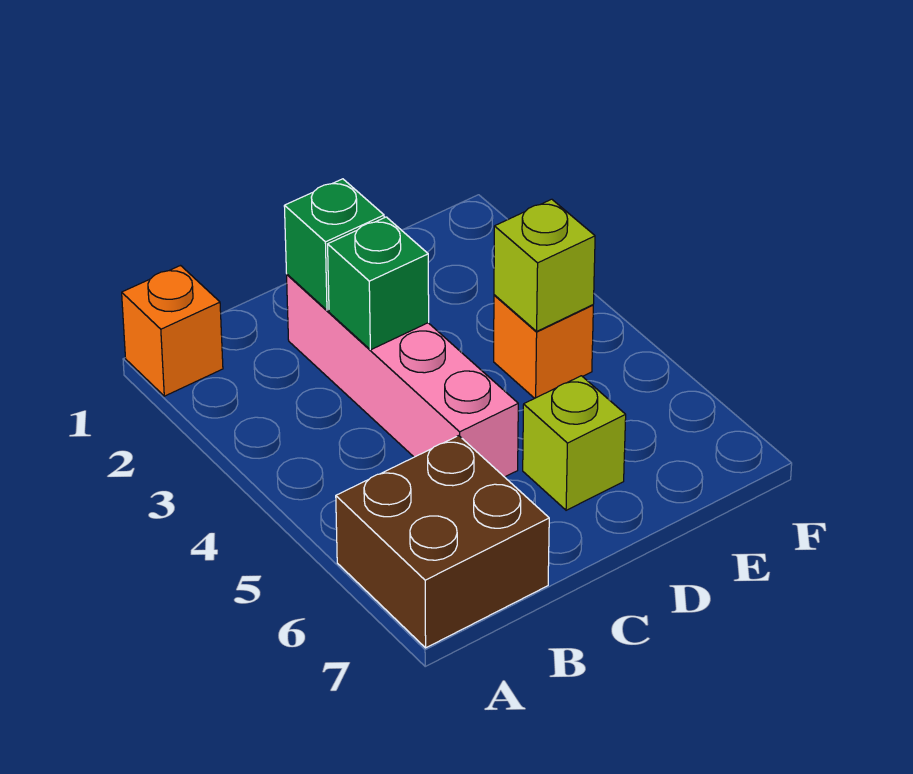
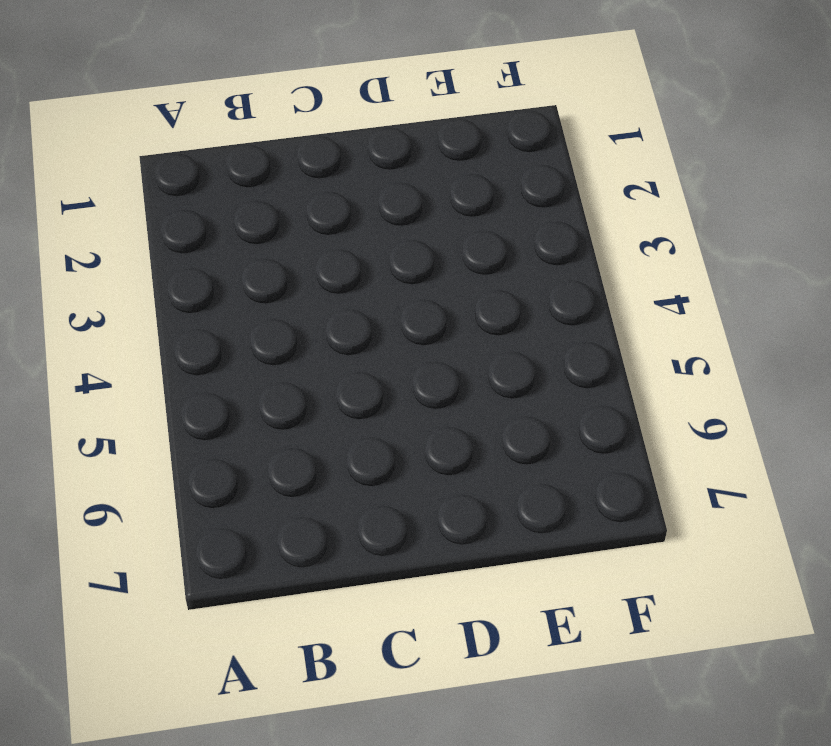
none -> orange 1x1 brick [122,266,223,396]
none -> brown 2x2 brick [336,436,549,648]

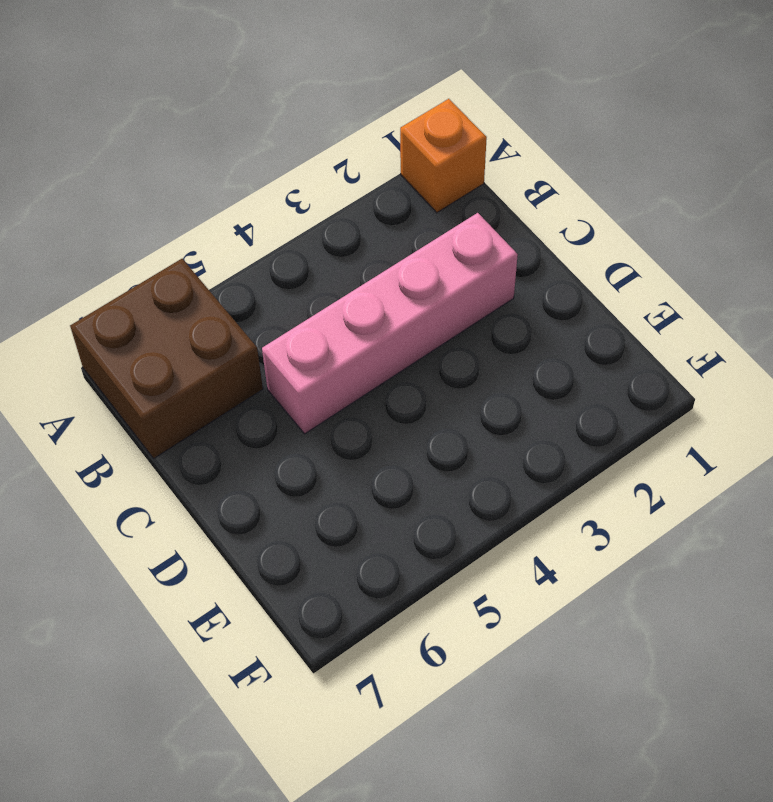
none -> lime 1x1 brick [523,376,626,510]
none -> orange 1x1 brick [494,295,593,398]

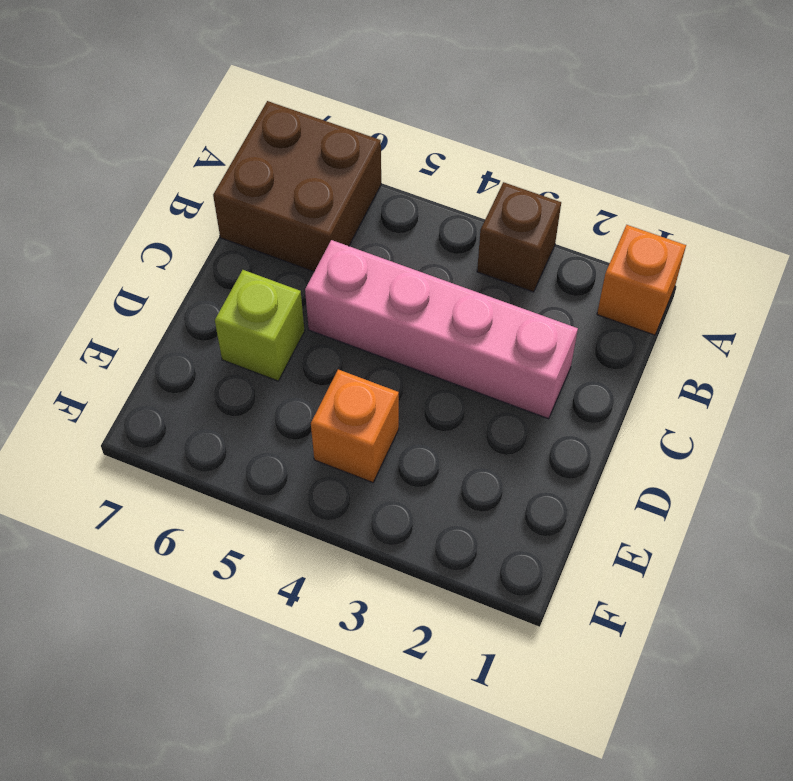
brown 1x1 brick [477,182,561,292] -> none
none -> green 1x1 brick [284,179,384,310]
none -> green 1x1 brick [328,217,429,350]

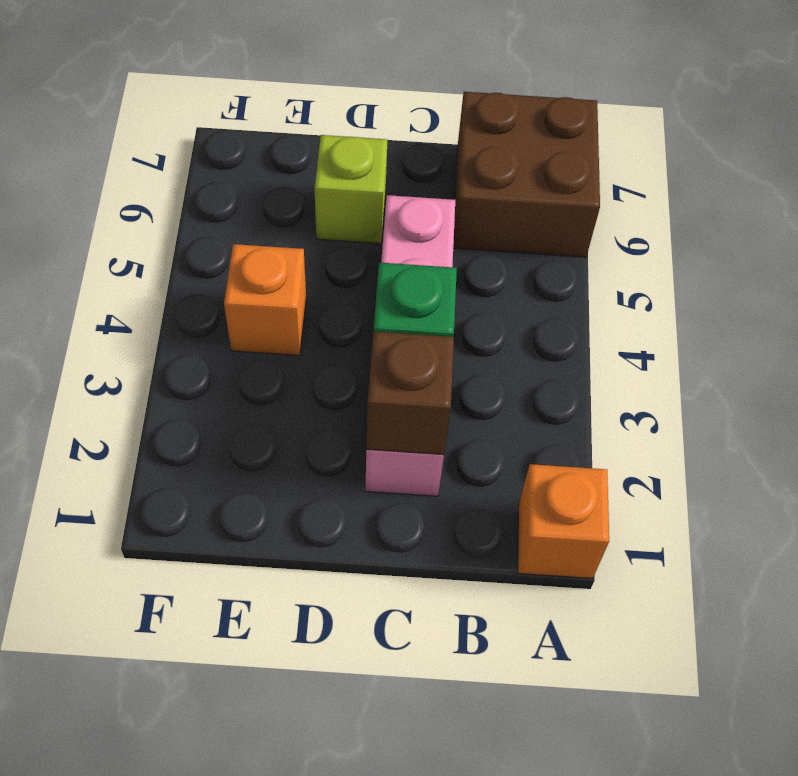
brown 1x1 brick [366,332,454,455] -> green 1x1 brick [284,179,384,310]
none -> lime 1x1 brick [494,199,595,331]

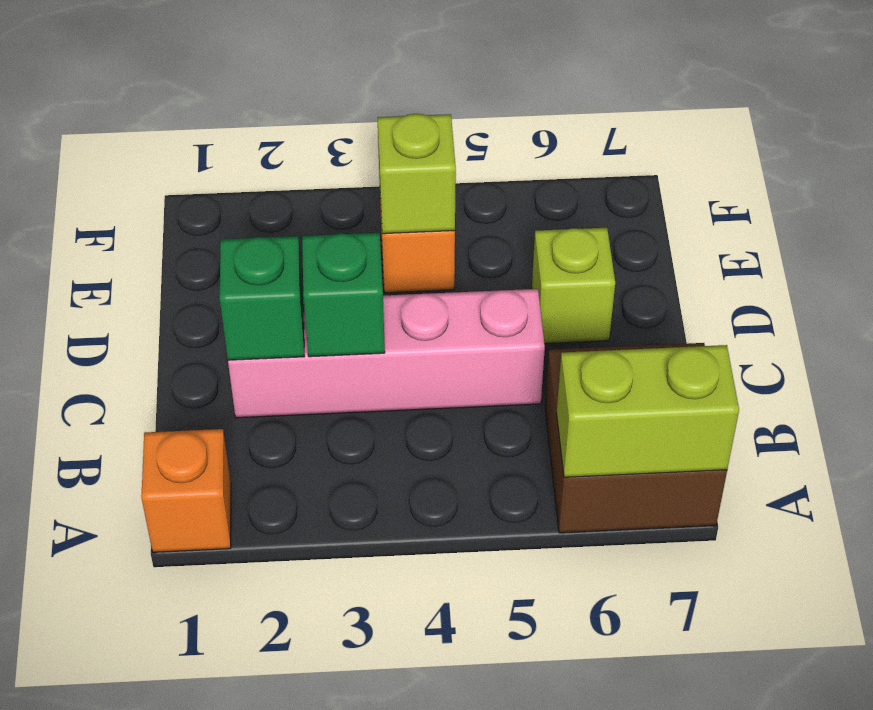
lime 1x2 brick [557,345,739,477] -> none

